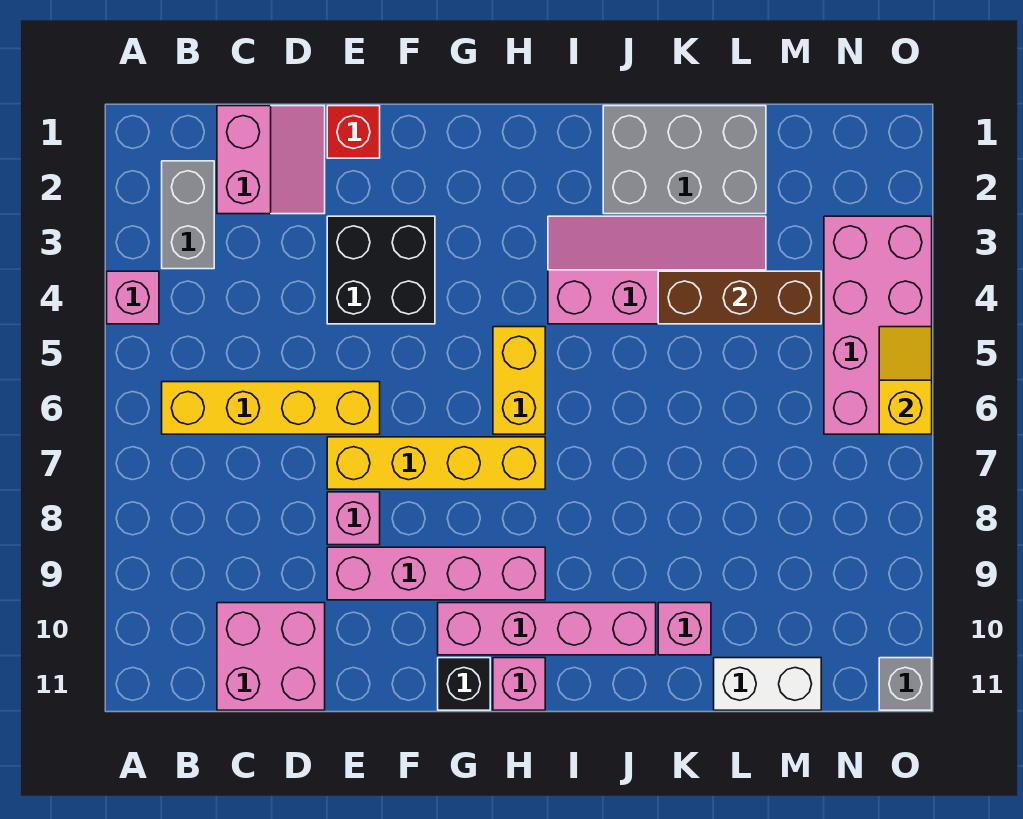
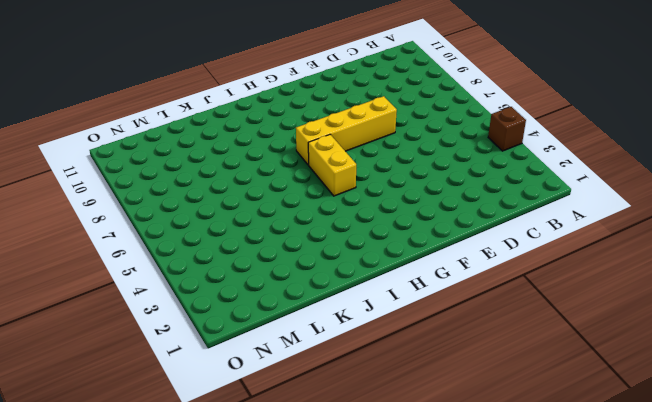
brown 1x1 brick [488,107,526,151] -> pink 1x1 brick [107,271,159,324]
none -> grey 1x2 brick [162,161,214,269]
none -> yellow 1x4 brick [162,382,380,434]
none -> pink 2x2 slope [217,106,325,214]

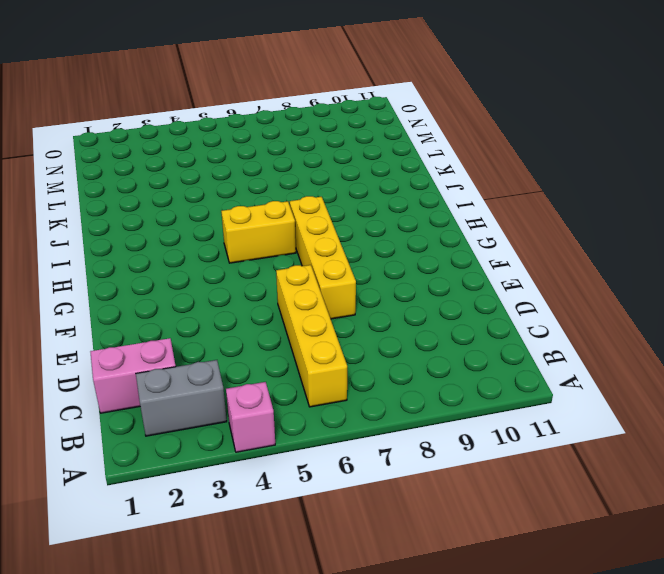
none -> pink 2x2 brick [217,603,325,710]
none -> red 1x1 brick [327,106,380,158]
none -> black 2x2 brick [327,216,435,324]

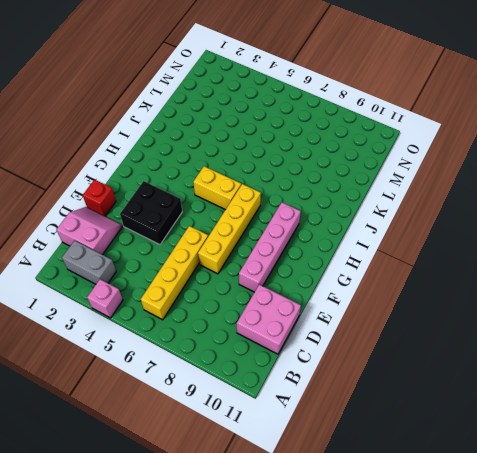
none -> pink 1x1 brick [327,492,380,545]
none -> pink 1x4 brick [438,603,656,655]
none -> black 1x1 brick [438,658,490,710]

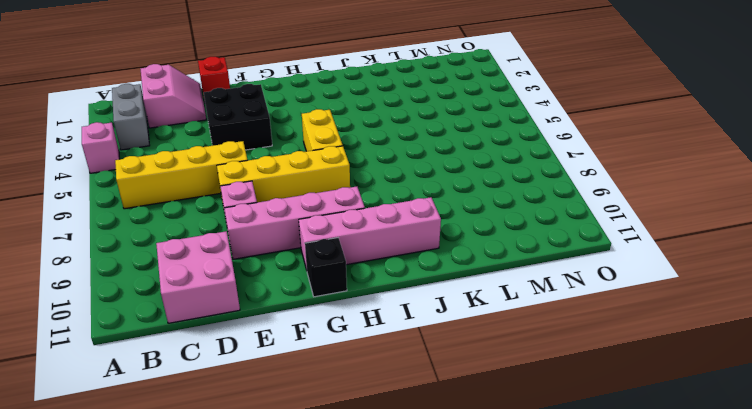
none -> pink 1x1 brick [493,658,545,710]
none -> pink 2x4 slope [548,216,766,324]
none -> grey 2x3 brick [603,106,766,214]

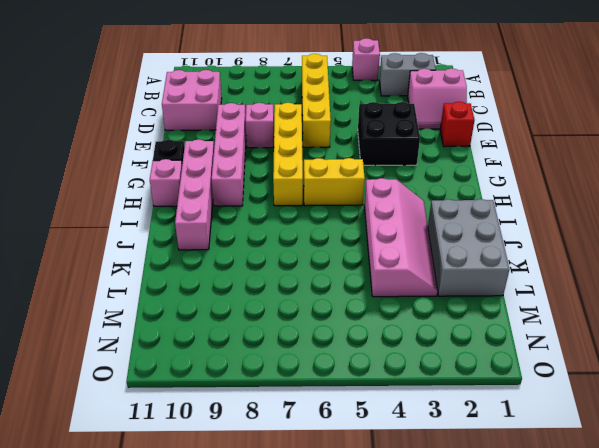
none -> pink 1x1 brick [658,603,711,655]
none -> white 1x2 brick [714,658,821,710]
none -> pink 2x4 brick [824,216,932,434]

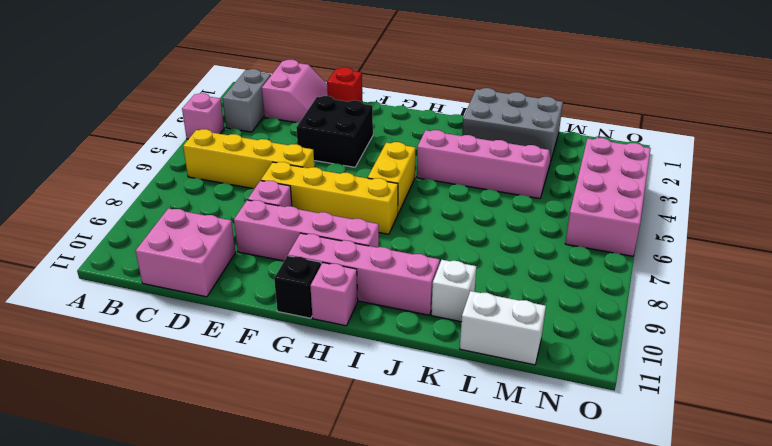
white 1x1 brick [431,260,476,322] -> pink 1x1 brick [658,603,711,655]
none -> grey 1x1 brick [879,658,932,710]
none -> brown 1x3 brick [658,271,821,324]
none -> yellow 1x2 slope [879,327,932,434]

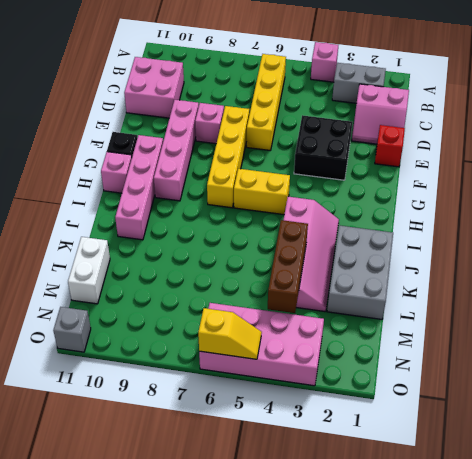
none -> pink 1x1 brick [658,603,711,655]

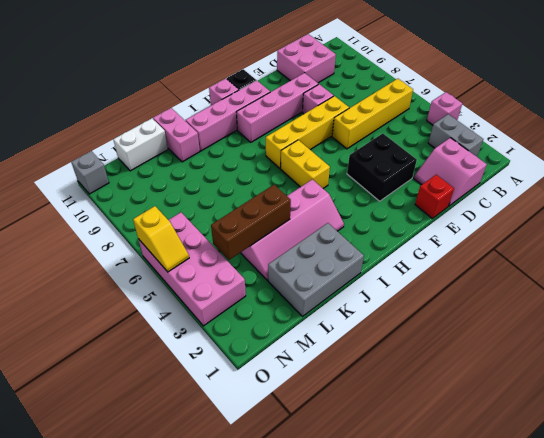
pink 1x2 brick [153,108,200,162] -> pink 1x1 brick [658,603,711,655]

